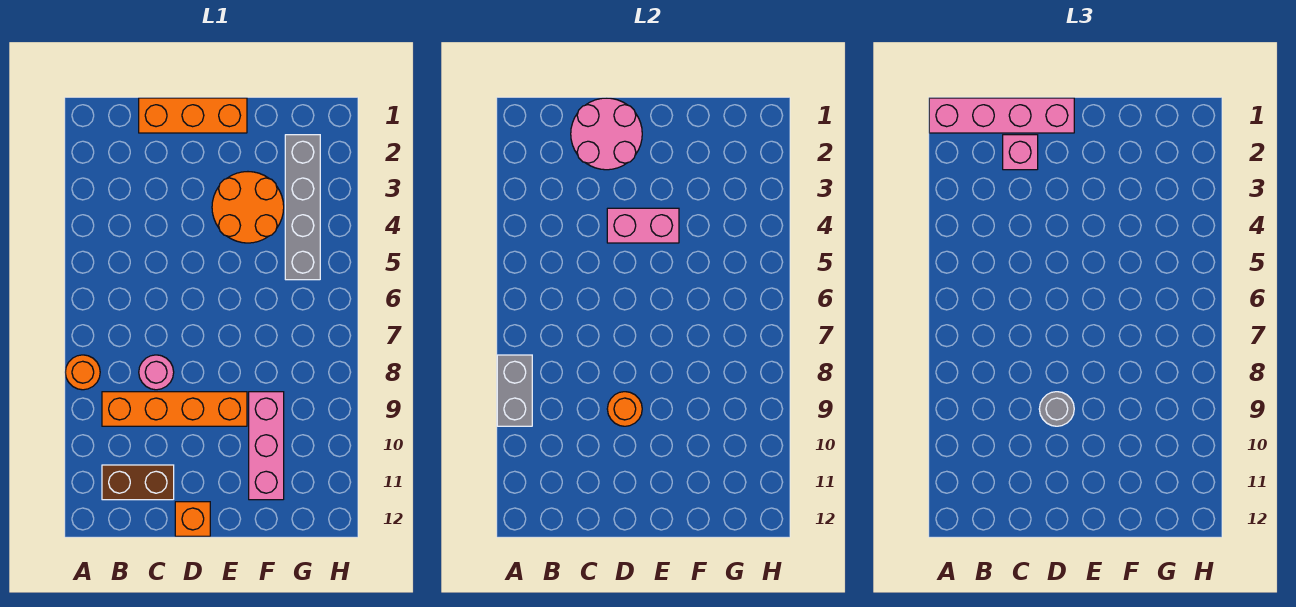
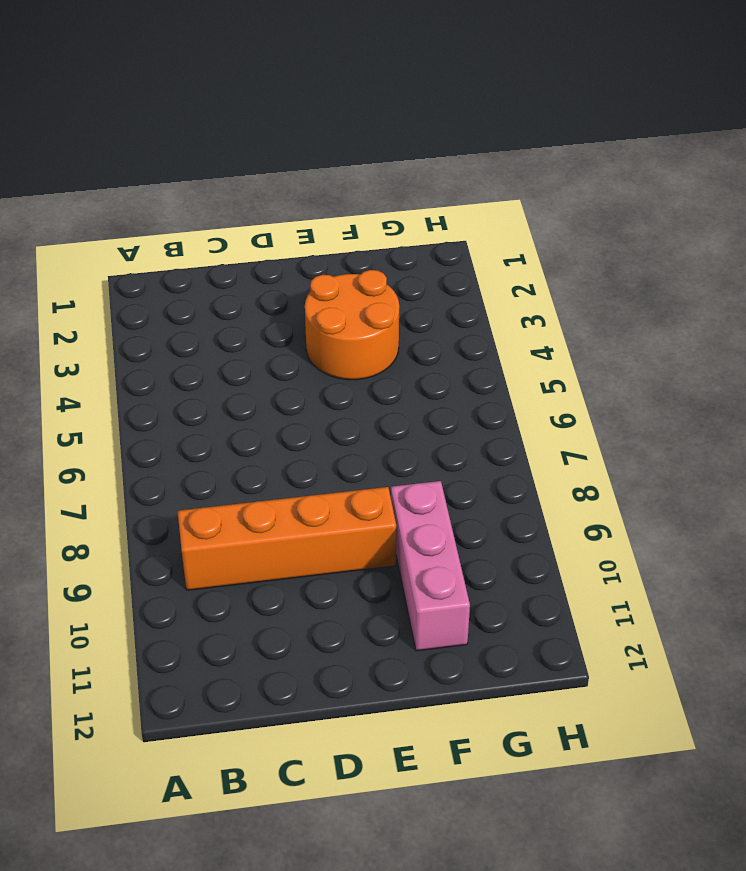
none -> orange 1x1 round brick [65,355,100,390]
none -> brown 1x2 brick [102,465,174,500]
none -> orange 1x3 brick [139,98,247,133]

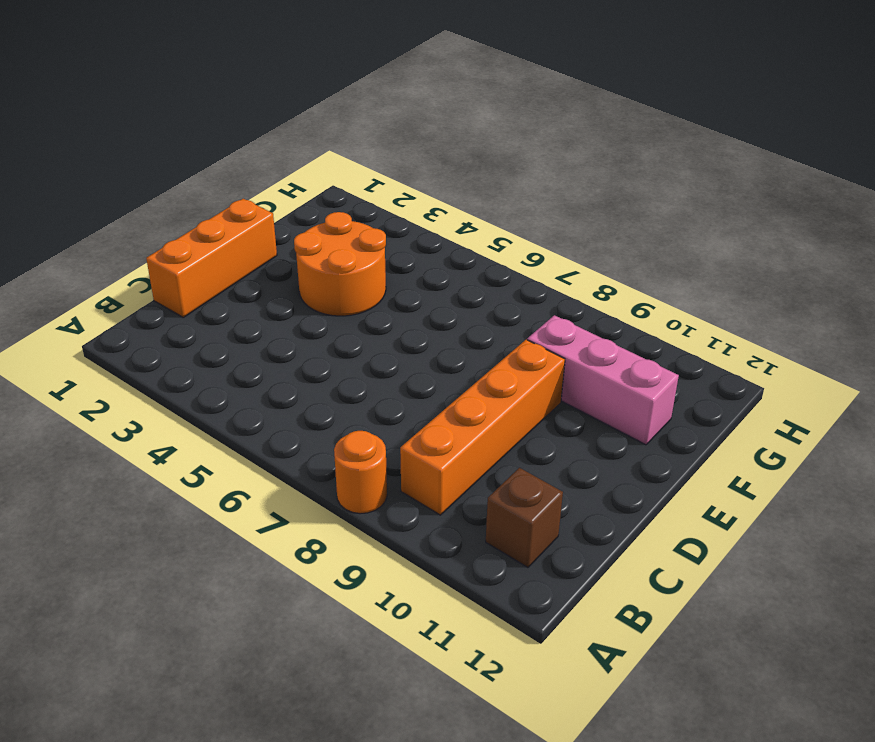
brown 1x1 brick [486,468,563,568] -> brown 1x2 brick [102,465,174,500]
none -> pink 1x1 round brick [139,355,174,390]
none -> orange 1x1 brick [175,502,210,536]
none -> grey 1x4 brick [285,135,320,280]

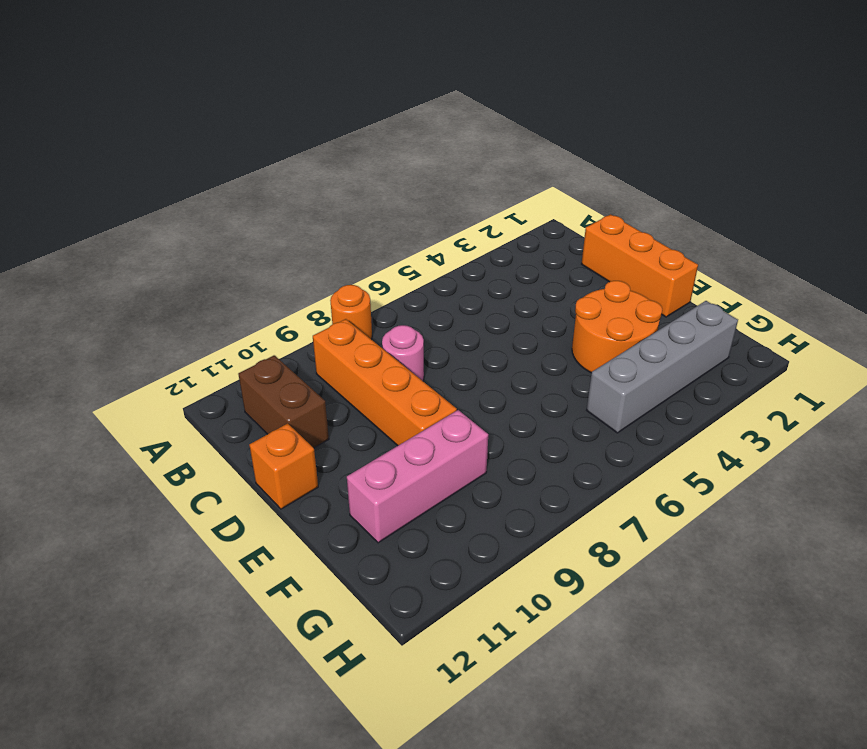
none -> grey 1x2 brick [497,355,532,426]
none -> pink 2x2 round brick [571,98,642,170]
none -> pink 1x2 brick [607,208,679,243]

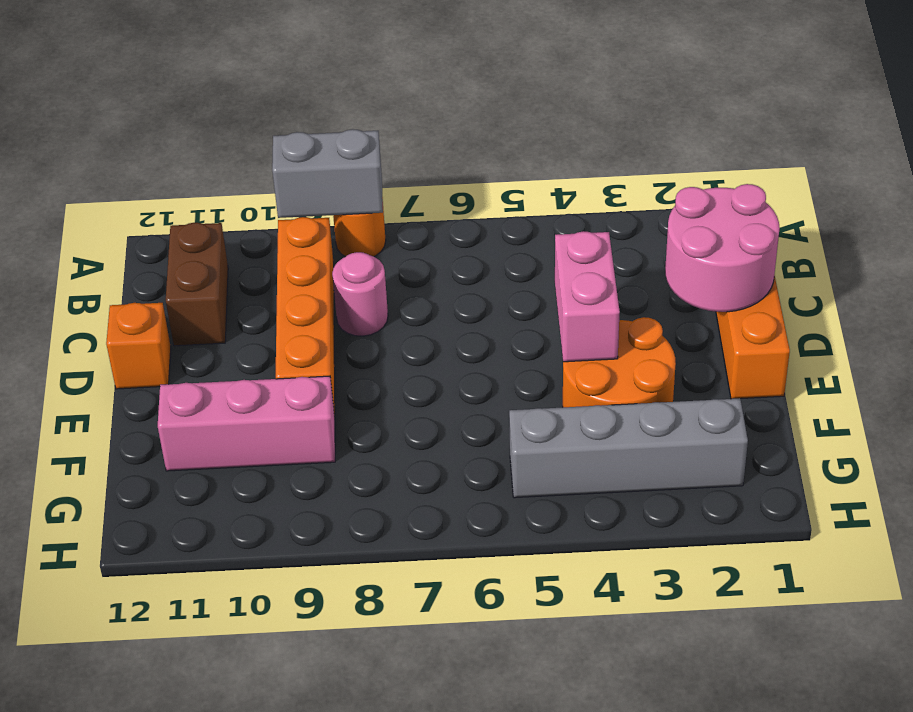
none -> orange 1x1 round brick [607,392,642,426]
none -> pink 1x4 brick [929,98,1074,133]
none -> pink 1x1 brick [1003,135,1038,170]

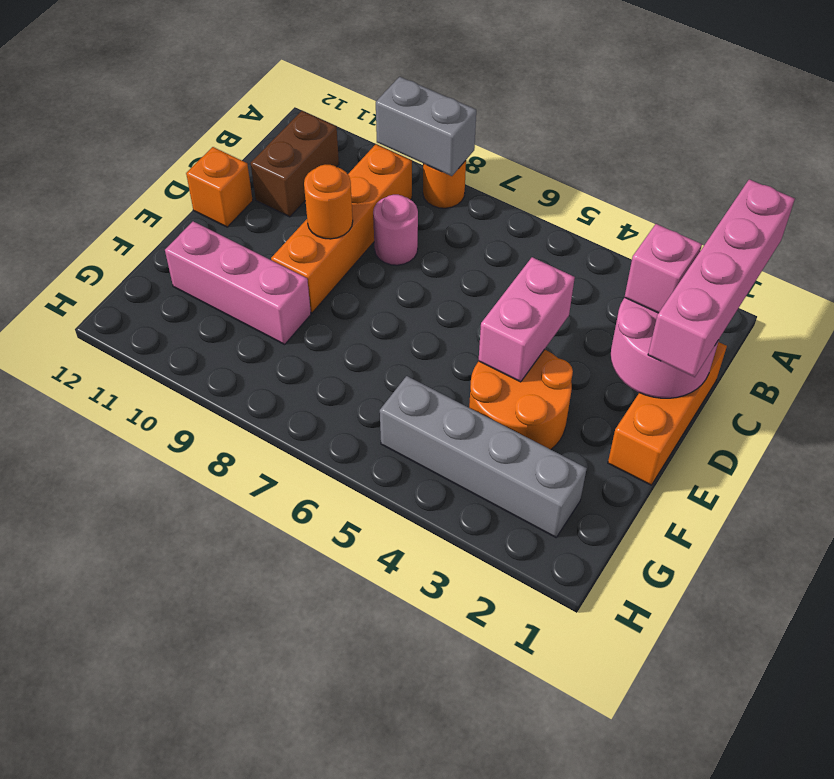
none -> grey 1x1 round brick [1039,392,1074,426]

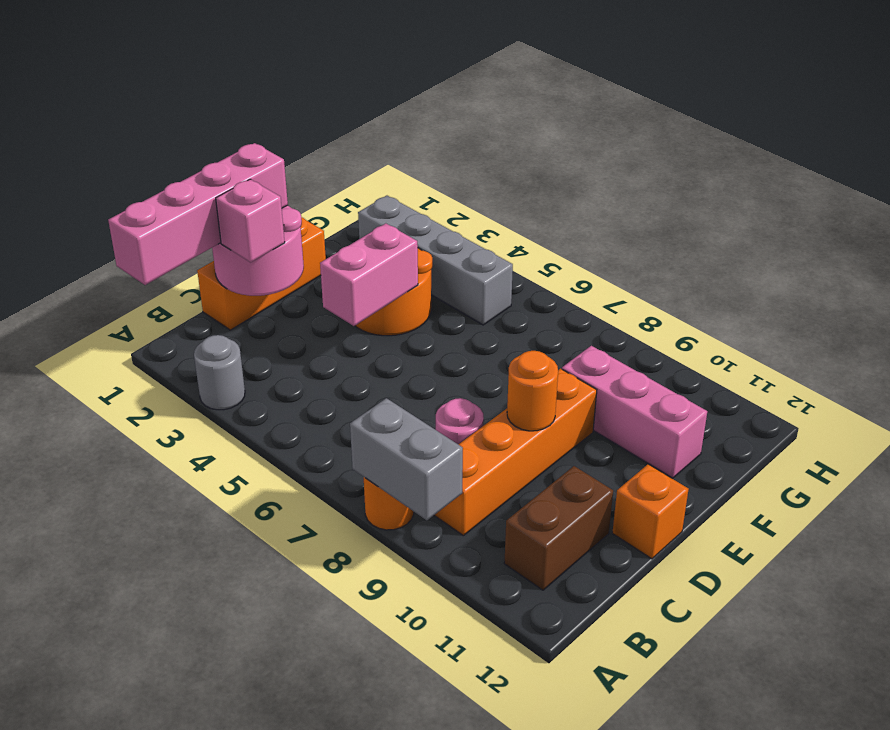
grey 1x1 round brick [194,335,245,410] -> grey 1x1 round brick moved to [1039,392,1074,426]

